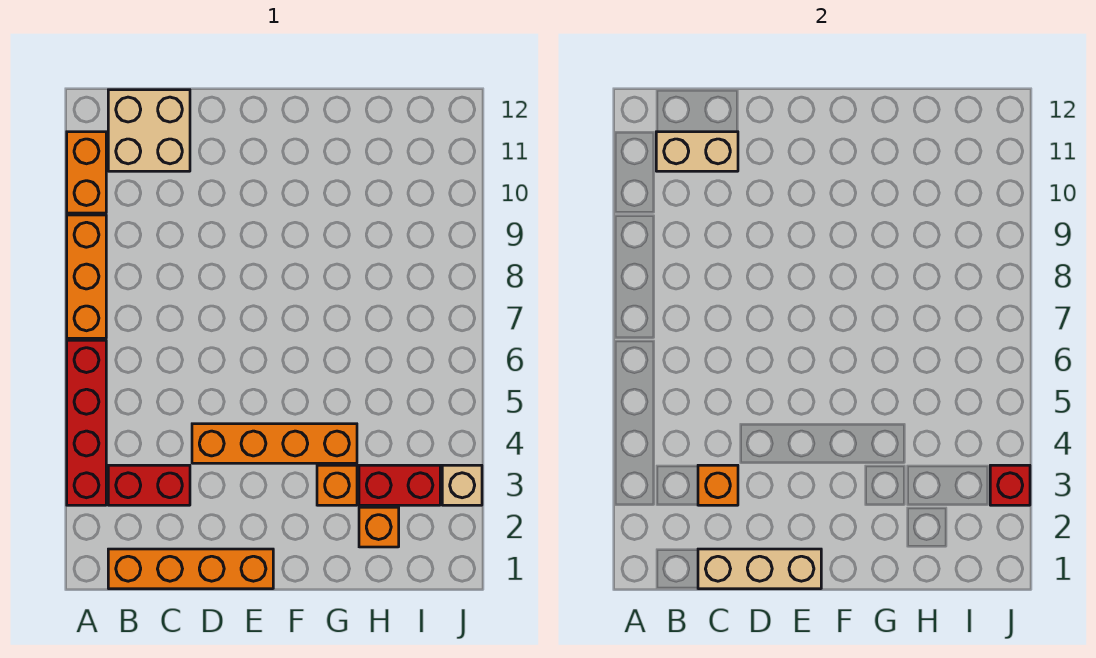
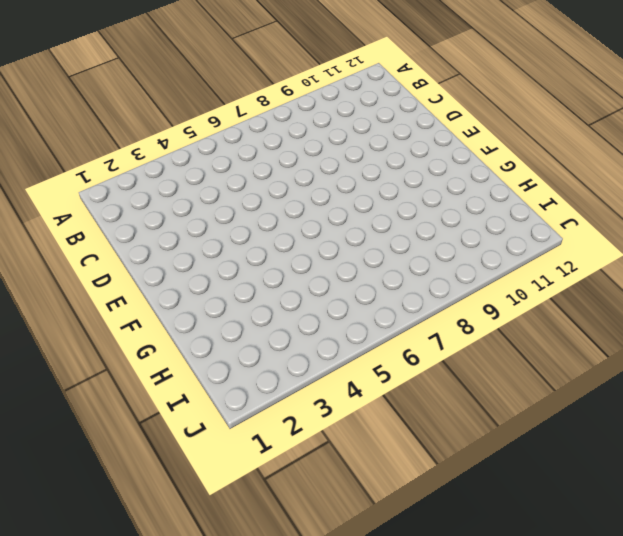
none -> red 1x4 brick [67,340,106,505]
none -> orange 1x3 brick [67,215,106,338]
none -> orange 1x2 brick [67,132,106,213]

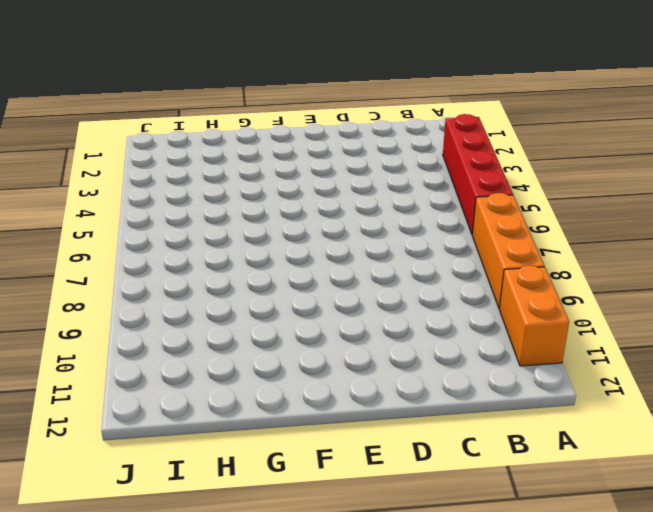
none -> orange 1x4 brick [108,549,273,589]
none -> red 1x2 brick [108,465,190,505]
none -> tan 2x2 brick [108,90,190,171]

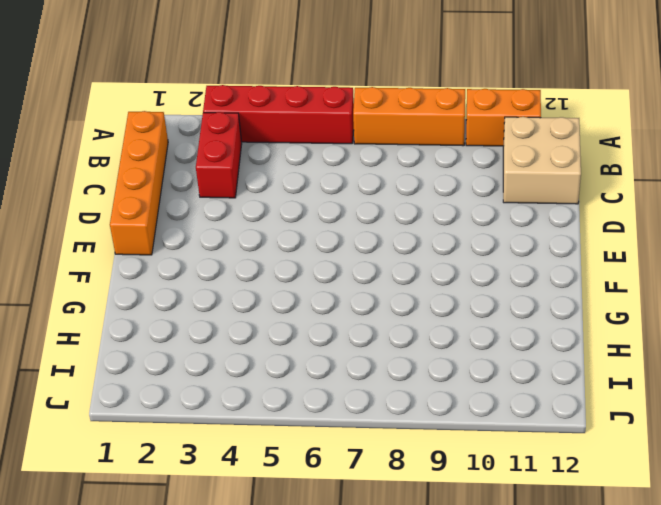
none -> orange 1x4 brick [192,424,357,463]
none -> orange 1x1 brick [317,465,357,505]
none -> orange 1x1 brick [359,507,399,547]

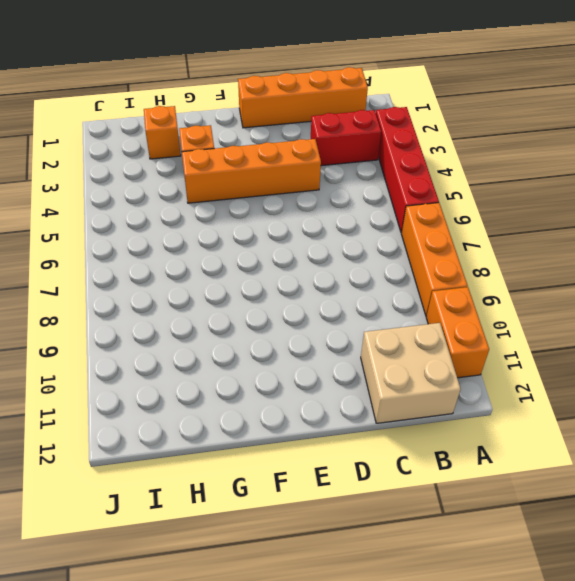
none -> red 1x2 brick [359,465,440,505]
none -> tan 1x1 brick [442,465,482,505]
none -> tan 1x2 brick [656,132,738,171]

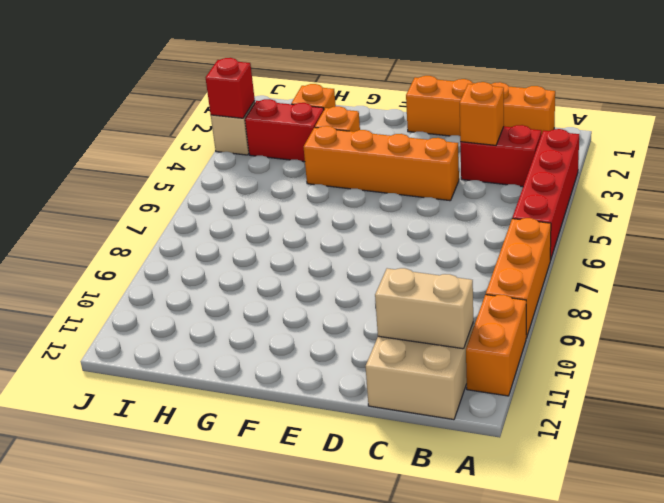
none -> tan 1x3 brick [698,549,821,589]

